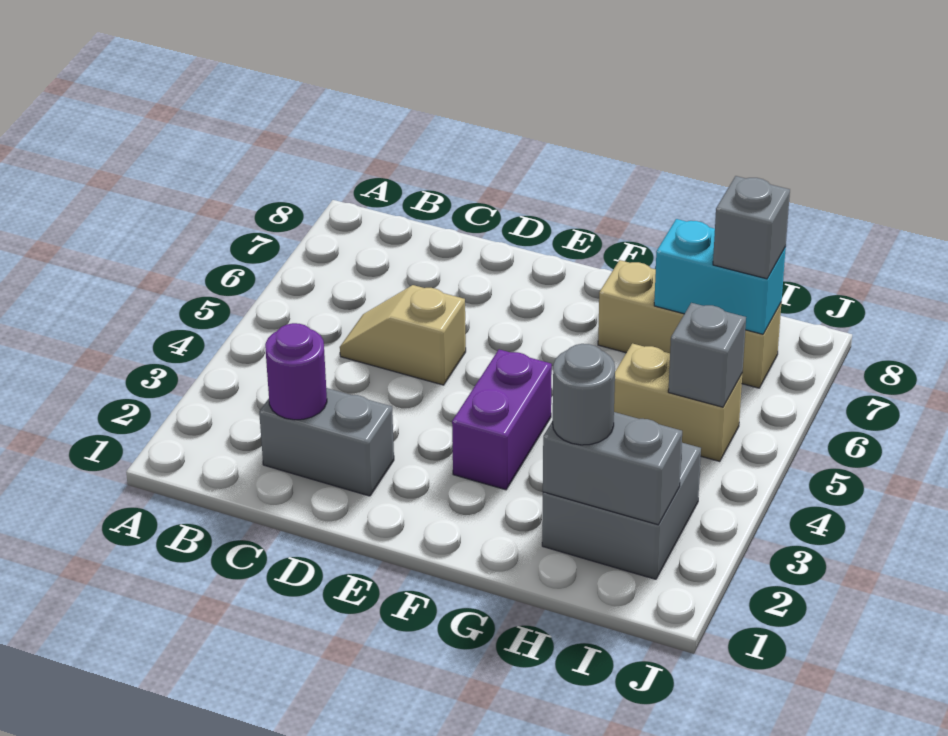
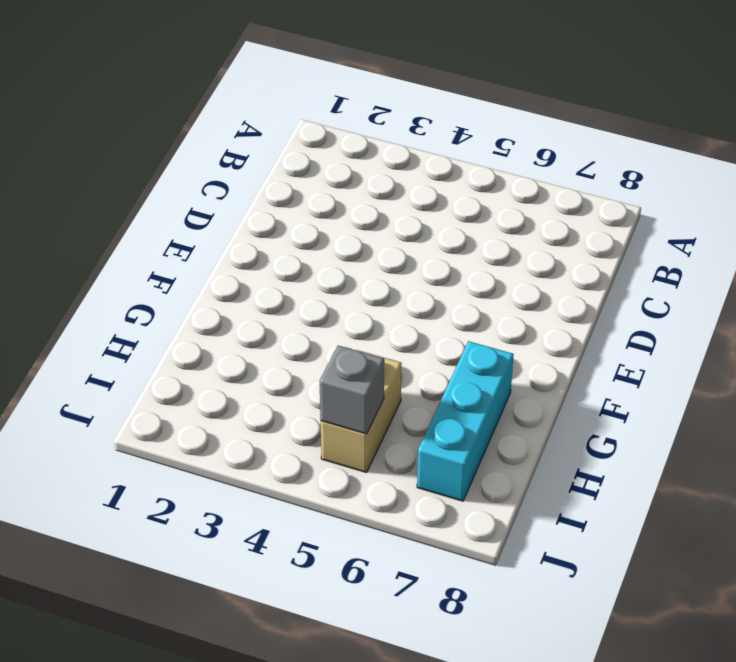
cyan 1x3 brick [417,341,514,501] -> tan 1x3 brick [598,260,781,388]
none -> grey 1x2 brick [259,388,394,496]
none -> tan 1x2 slope [340,285,466,385]
none -> purple 1x2 brick [452,349,552,490]

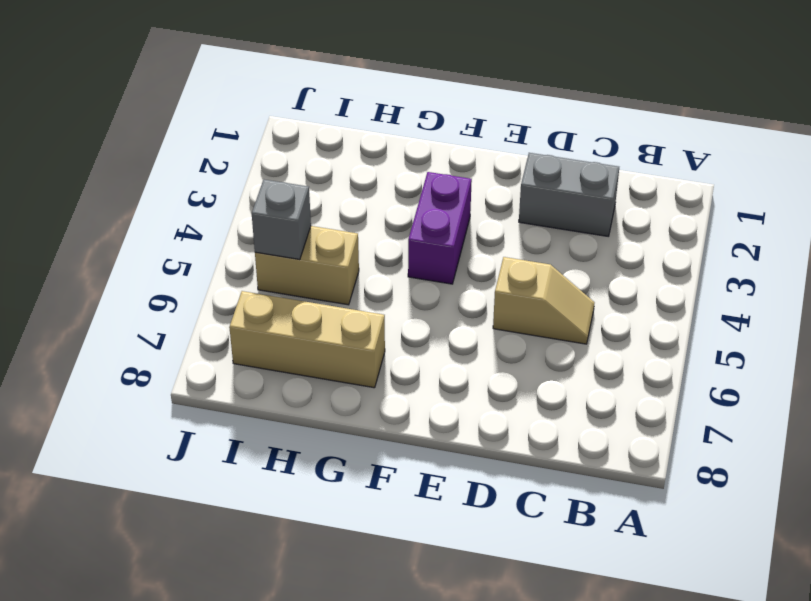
none -> grey 2x2 brick [542,443,701,579]
none -> purple 1x1 round brick [265,323,327,420]
none -> grey 1x2 brick [543,412,682,525]

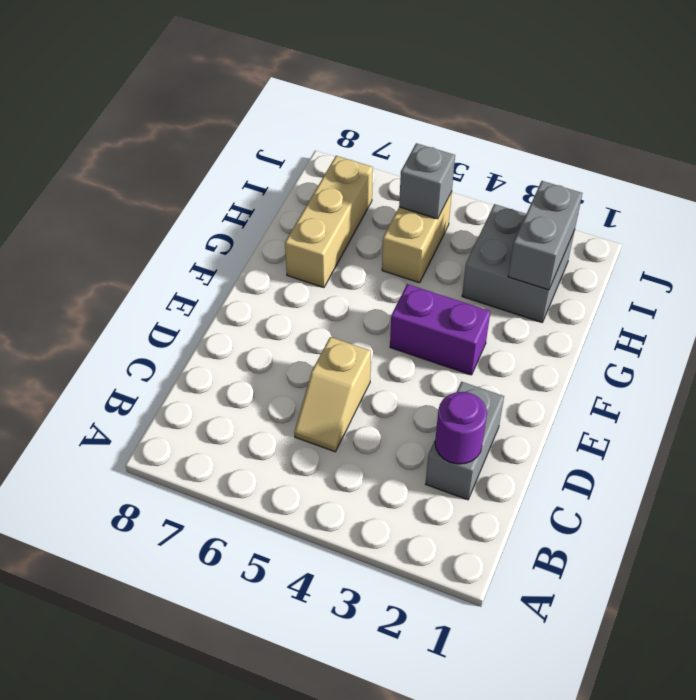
none -> cyan 1x2 brick [654,219,786,334]
none -> grey 1x1 round brick [553,344,615,445]
none -> grey 1x1 brick [713,176,790,279]

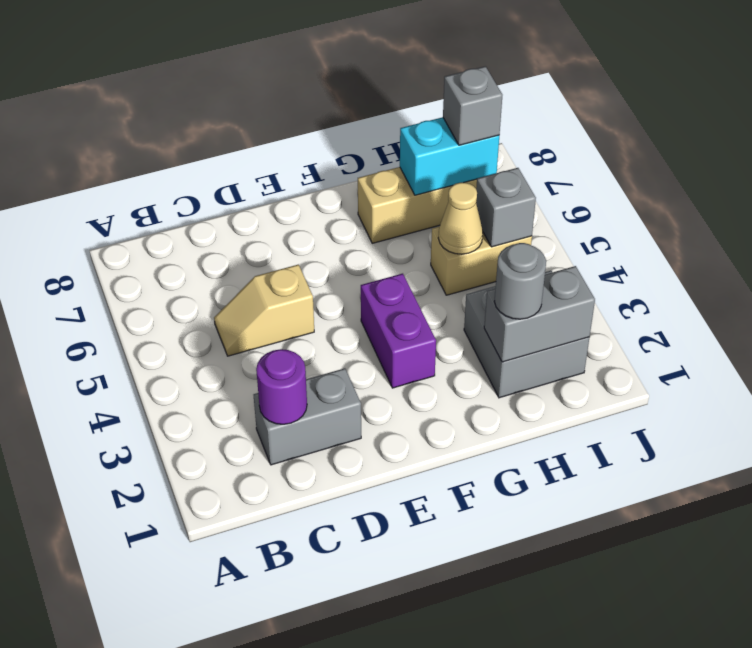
tan 1x1 cone [438,183,483,254] -> none

